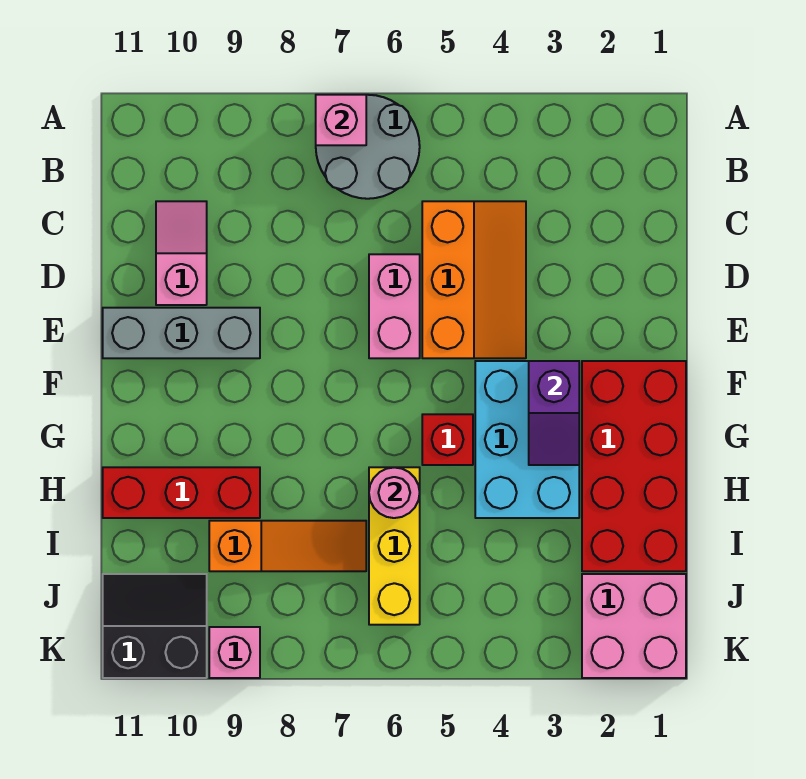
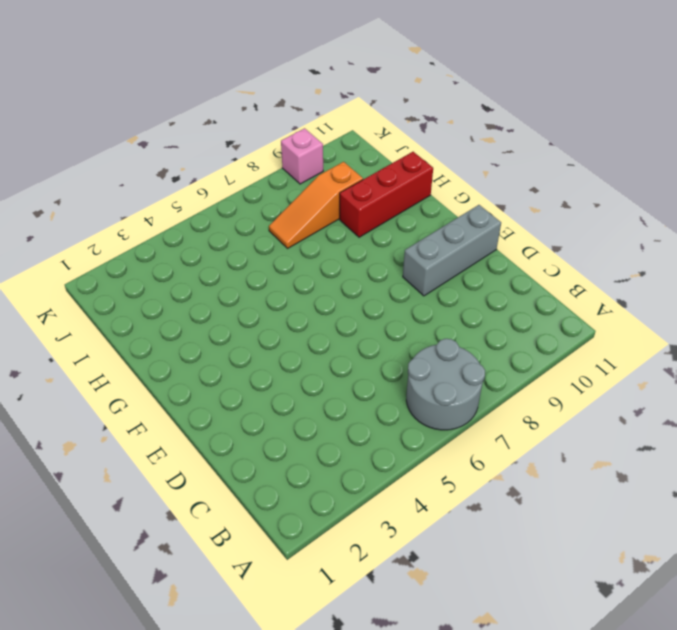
none -> orange 2x3 slope [422,201,526,358]
none -> pink 1x2 slope [156,201,207,305]
none -> pink 1x2 brick [369,254,420,358]

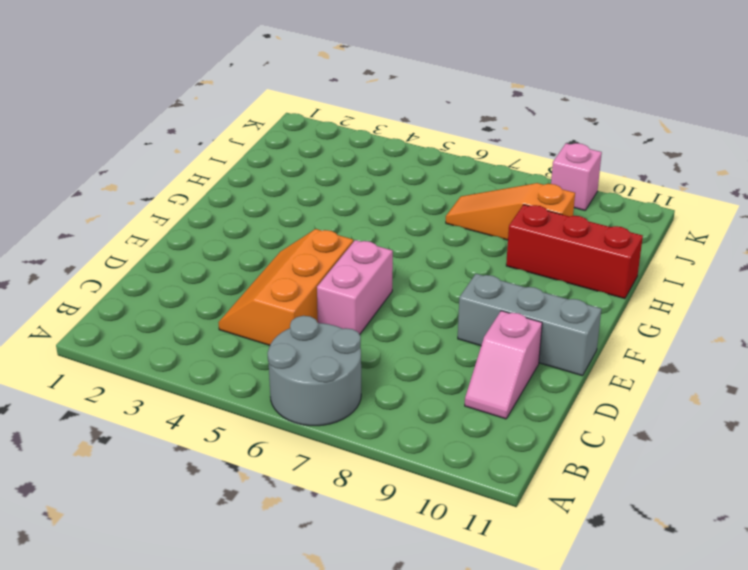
none -> red 2x4 brick [582,361,686,571]
none -> cyan 2x3 brick [475,361,579,518]
none -> red 1x1 brick [422,414,473,465]

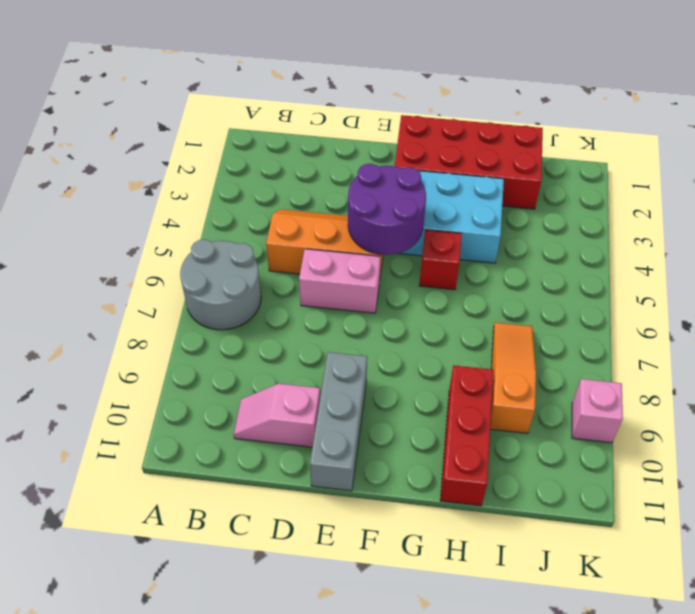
purple 2x2 round brick [348,164,426,255] -> none
none -> yellow 1x3 brick [369,467,420,625]
none -> pink 2x2 brick [582,574,686,678]
none -> black 2x2 slope [103,574,207,678]

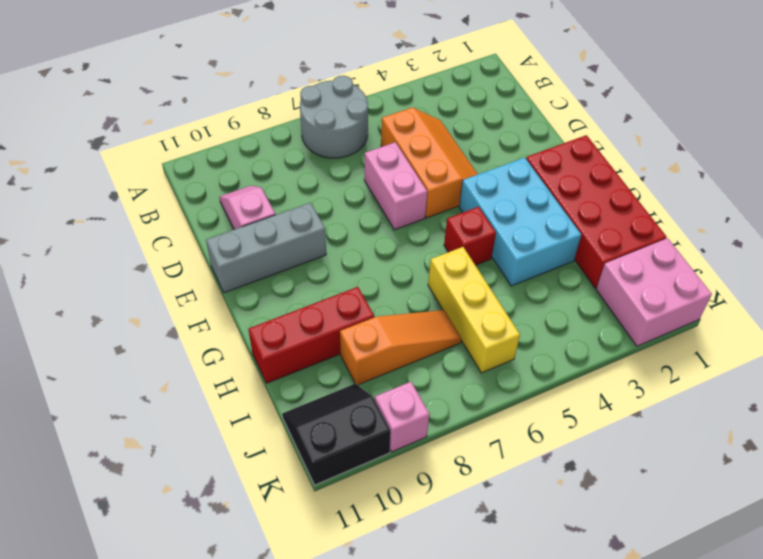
none -> pink 1x1 brick [316,95,366,145]
none -> purple 1x2 slope [529,361,579,465]
none -> pink 1x1 round brick [369,467,420,518]

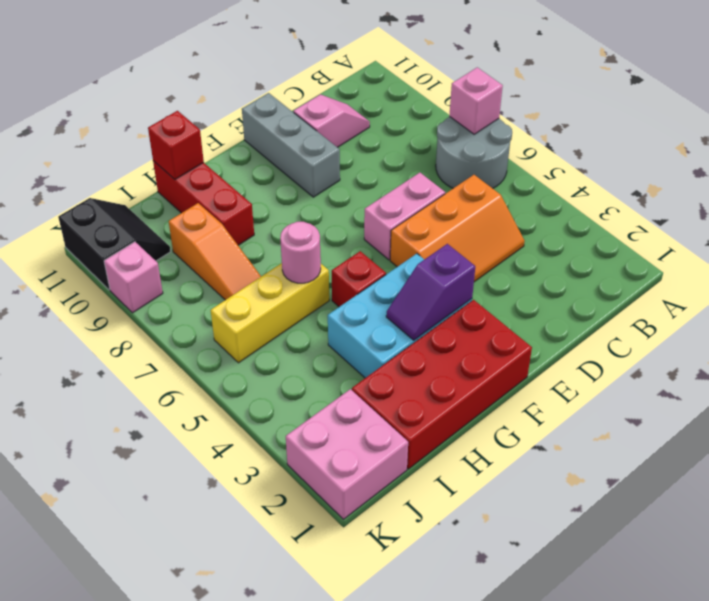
red 1x1 brick [148,111,204,179] -> none

